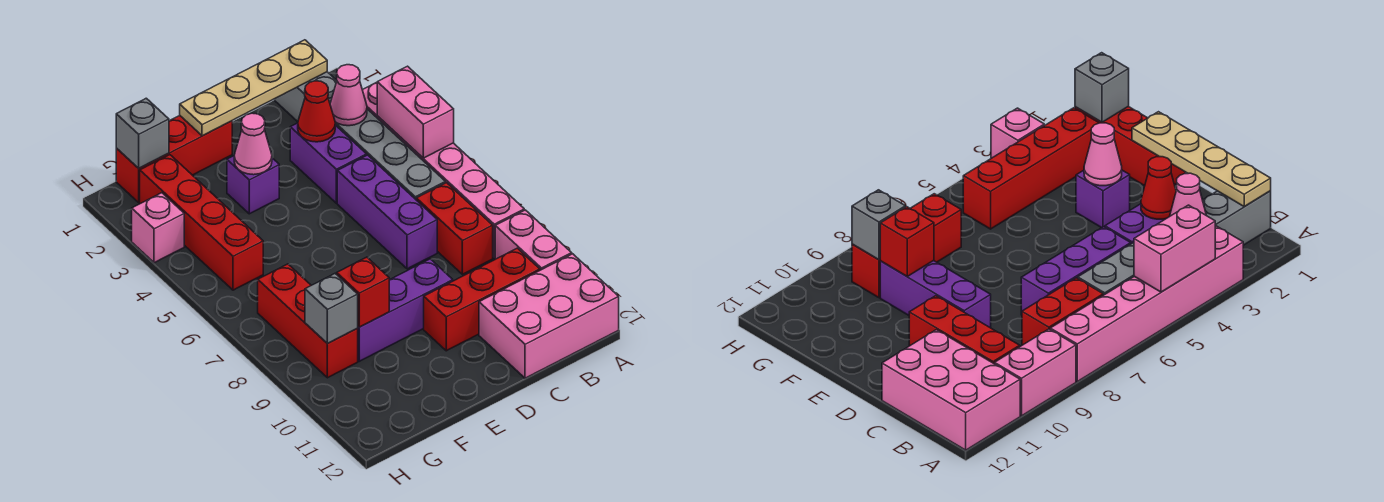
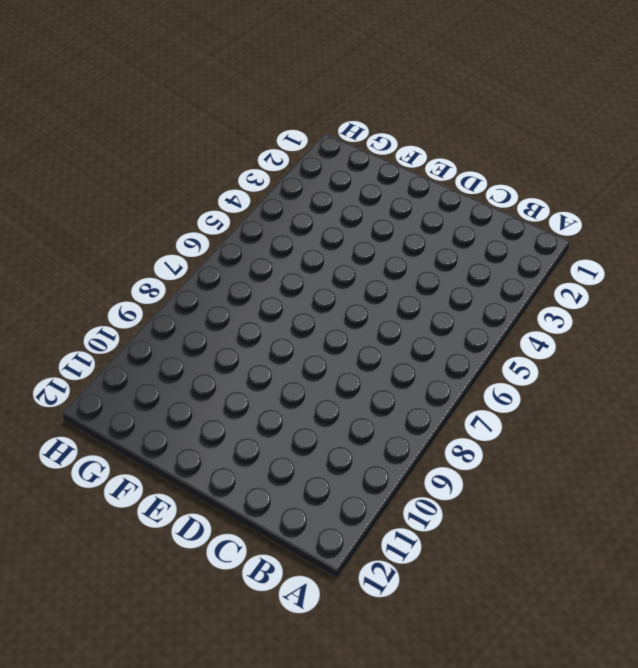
none -> pink 1x6 brick [363,82,524,258]
none -> pink 1x2 brick [495,210,572,270]
none -> pink 2x3 brick [479,254,619,378]

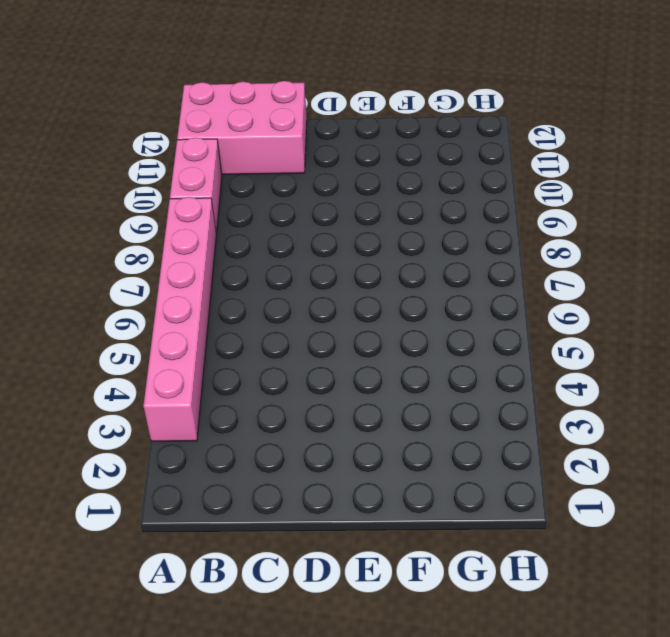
none -> grey 1x6 brick [275,72,445,199]
none -> red 1x2 brick [416,183,493,274]
none -> red 1x3 brick [424,248,540,351]

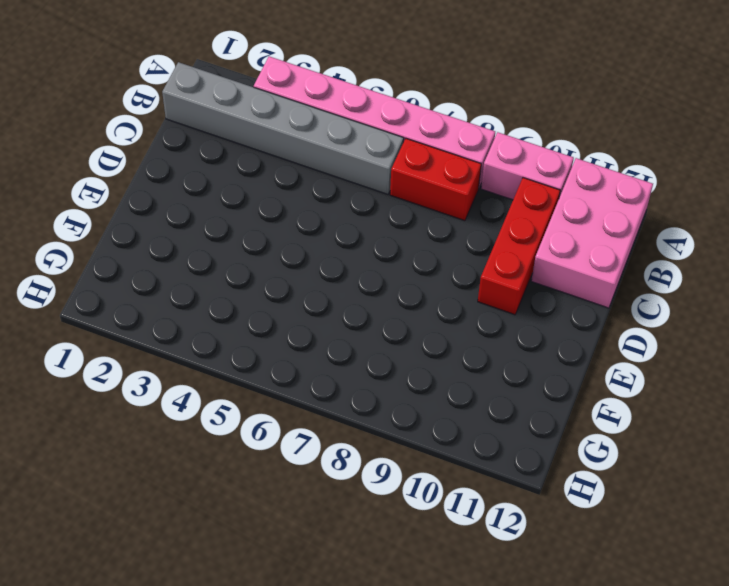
none -> purple 1x2 brick [290,123,367,203]
none -> purple 1x3 brick [337,155,437,269]
none -> purple 1x3 brick [357,259,453,361]

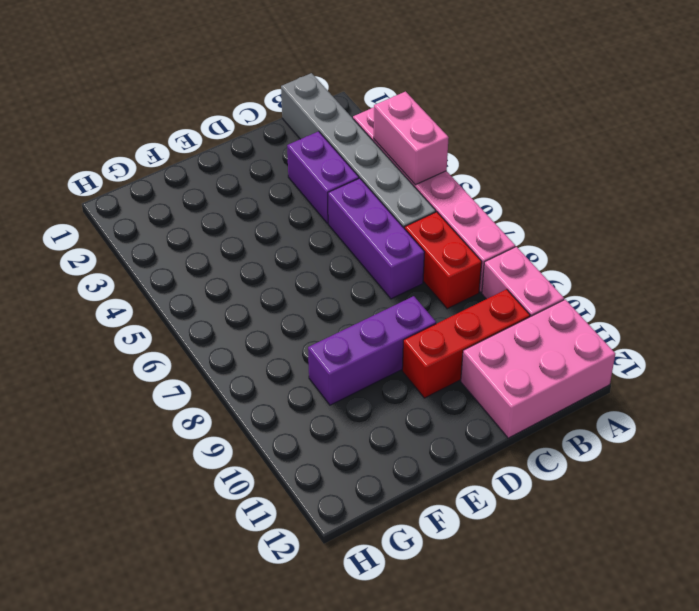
none -> red 1x3 brick [116,116,232,202]
none -> purple 1x1 brick [227,156,279,214]
none -> red 1x4 brick [140,155,263,290]

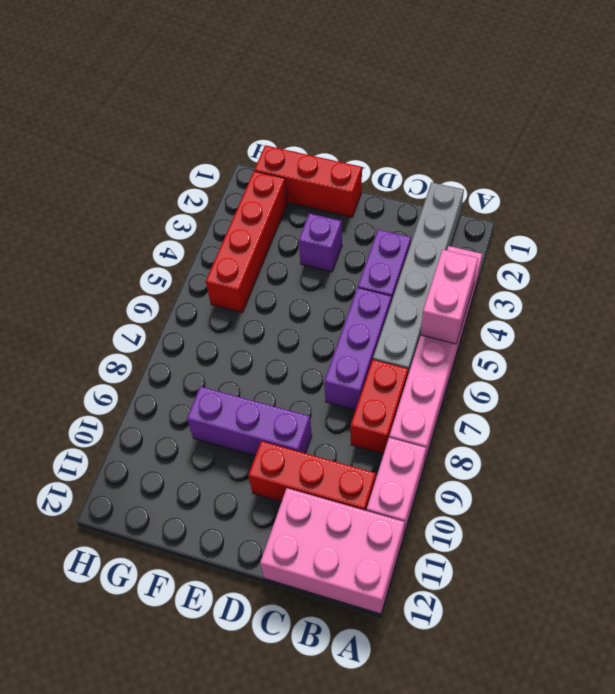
none -> red 1x3 brick [258,264,358,378]
none -> pink 1x1 brick [132,193,184,263]
none -> tan 1x4 plate [180,40,327,136]

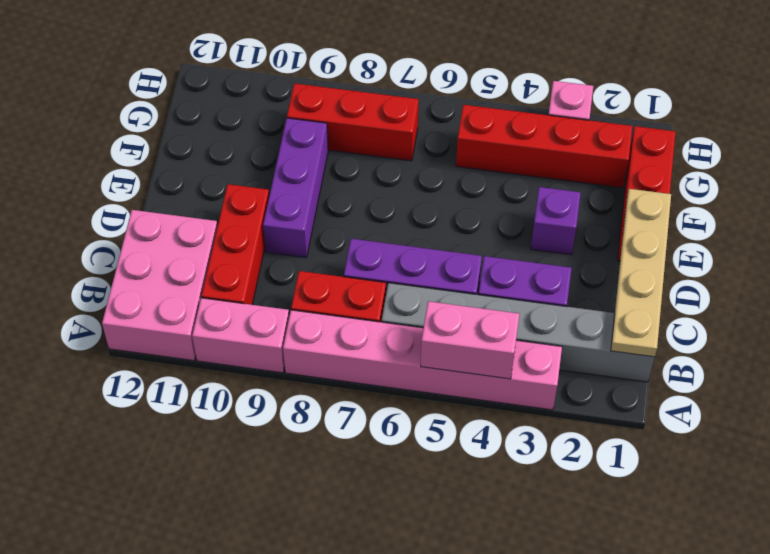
none -> pink 1x1 cone [330,65,367,126]
none -> red 1x1 cone [298,81,335,142]
none -> pink 1x1 cone [234,113,272,175]

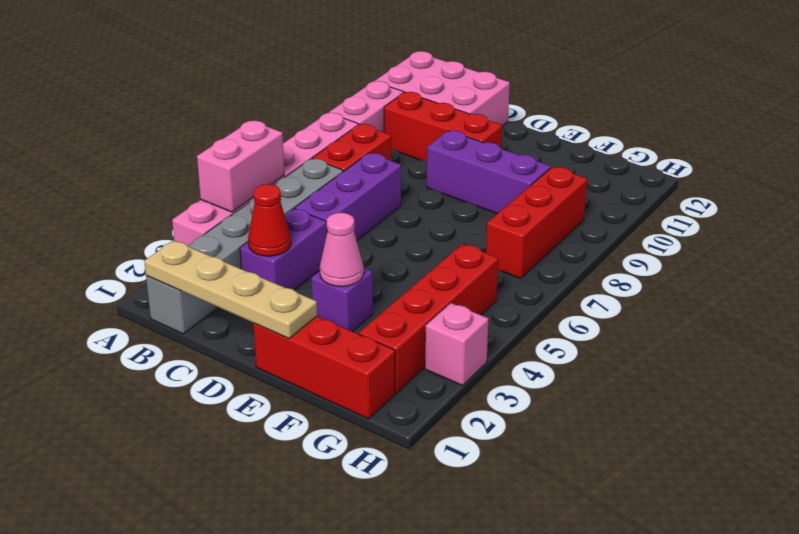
none -> pink 1x1 cone [330,65,367,126]
none -> red 1x1 brick [337,257,389,327]
none -> grey 1x1 brick [116,98,169,168]

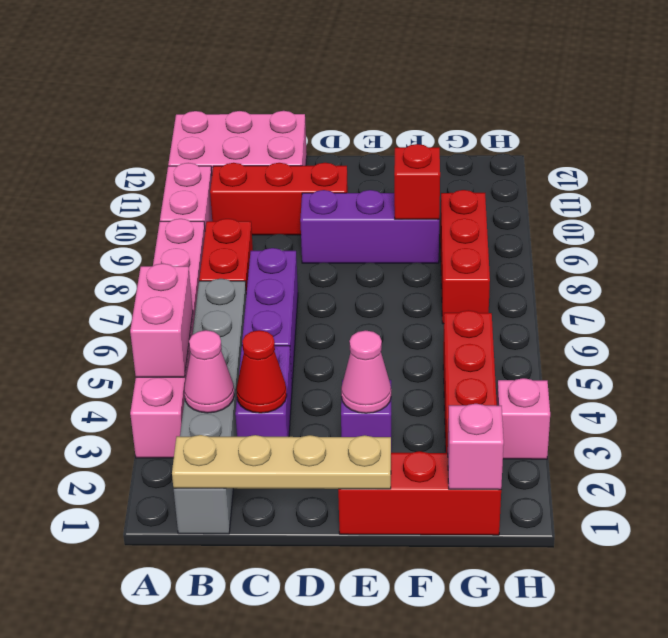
pink 1x1 brick [448,404,504,490] -> grey 1x1 brick [116,98,169,168]
none -> grey 1x1 brick [305,274,358,344]

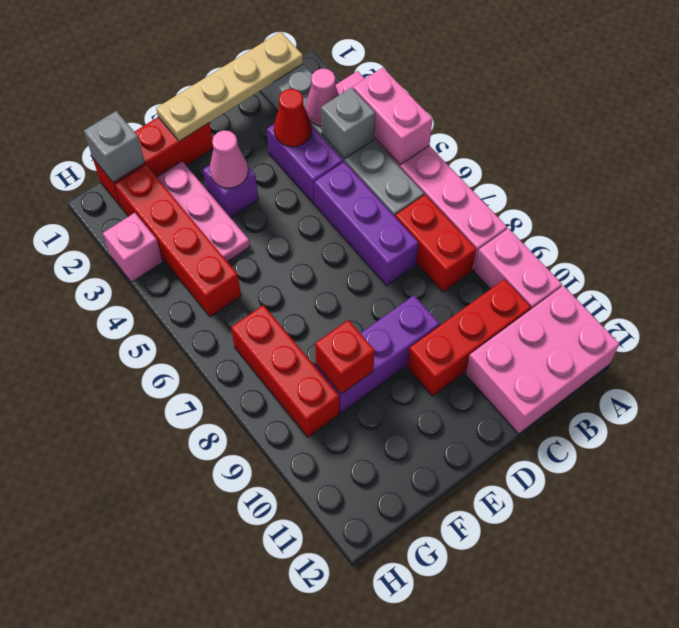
grey 1x1 brick [321,88,375,159] -> grey 1x1 brick moved to [305,274,358,344]
pink 1x3 plate [157,161,250,262] -> none

